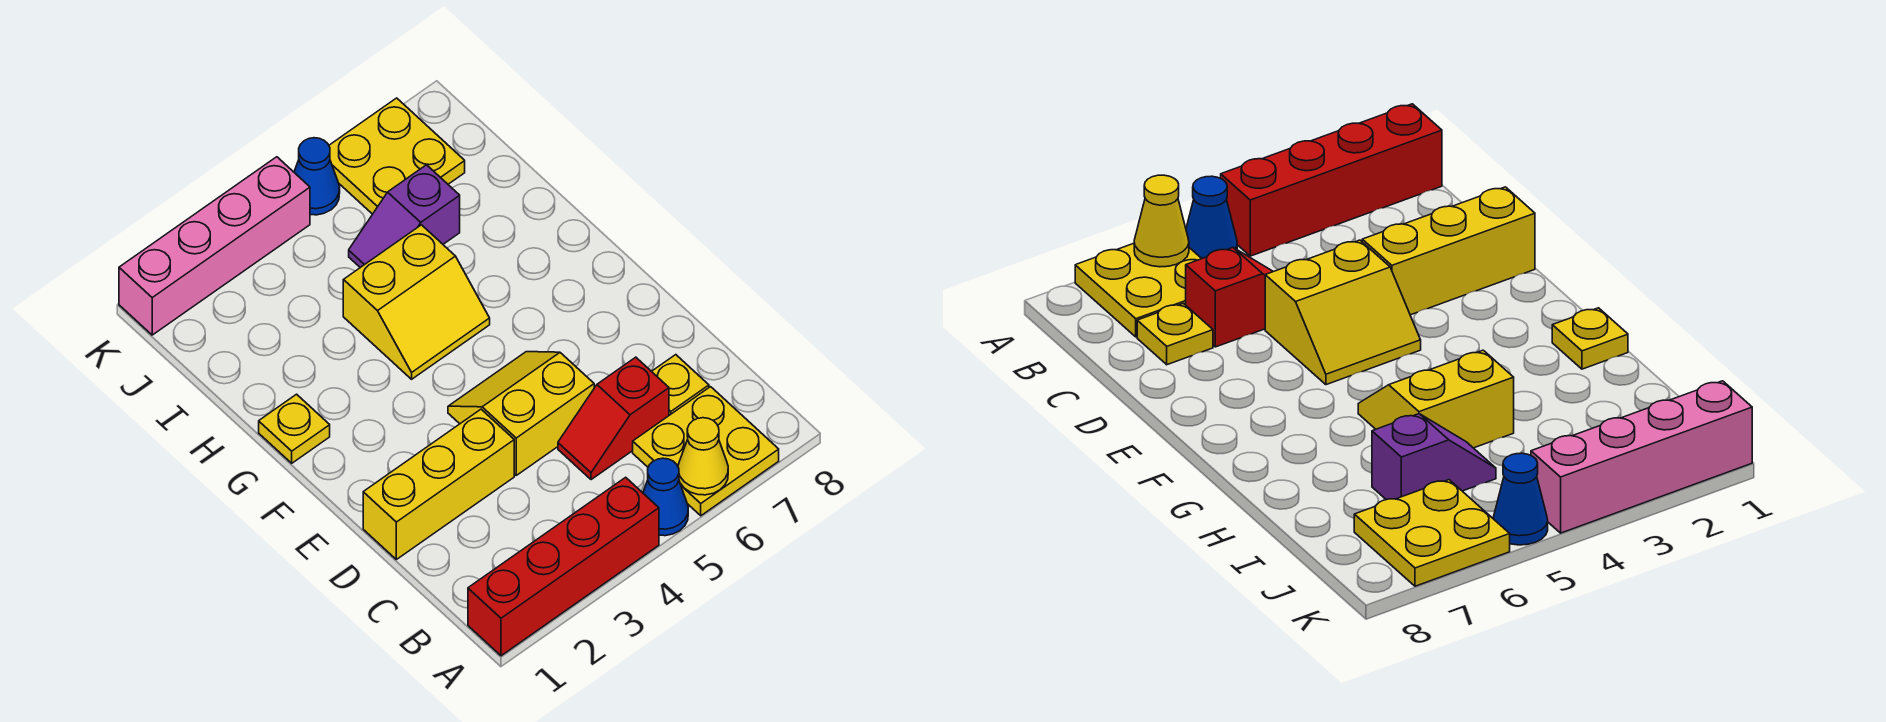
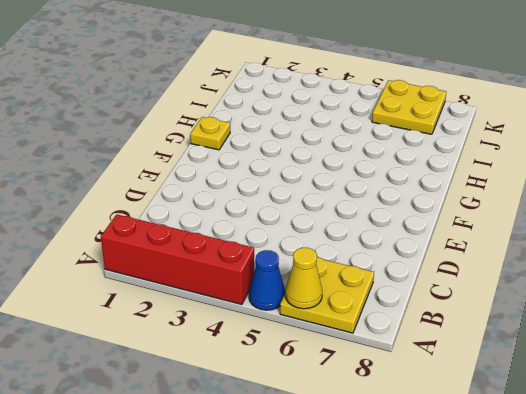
none -> red 1x2 slope [558,357,669,480]
none -> yellow 1x1 plate [652,355,709,415]
none -> yellow 1x3 brick [363,409,514,559]

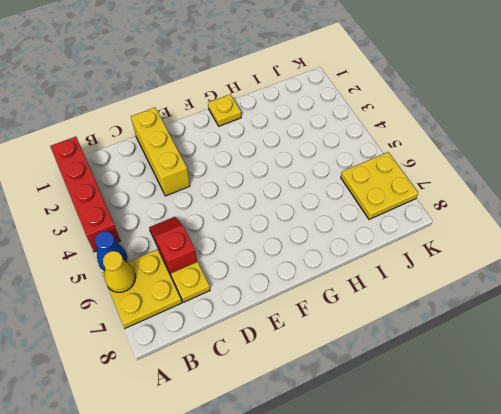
none -> yellow 2x2 slope [448,352,594,475]
none -> yellow 2x2 slope [343,225,490,379]
none -> purple 1x2 slope [349,165,460,268]

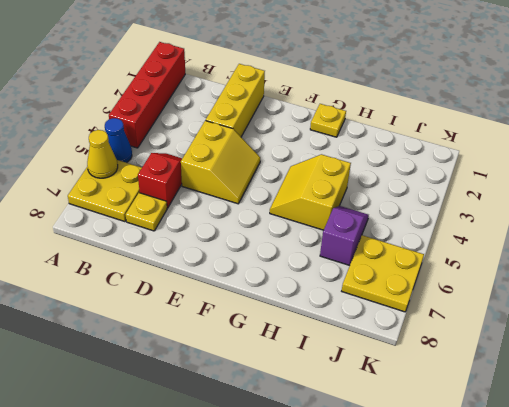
none -> pink 1x4 brick [119,157,310,335]
none -> blue 1x1 cone [294,138,340,215]

